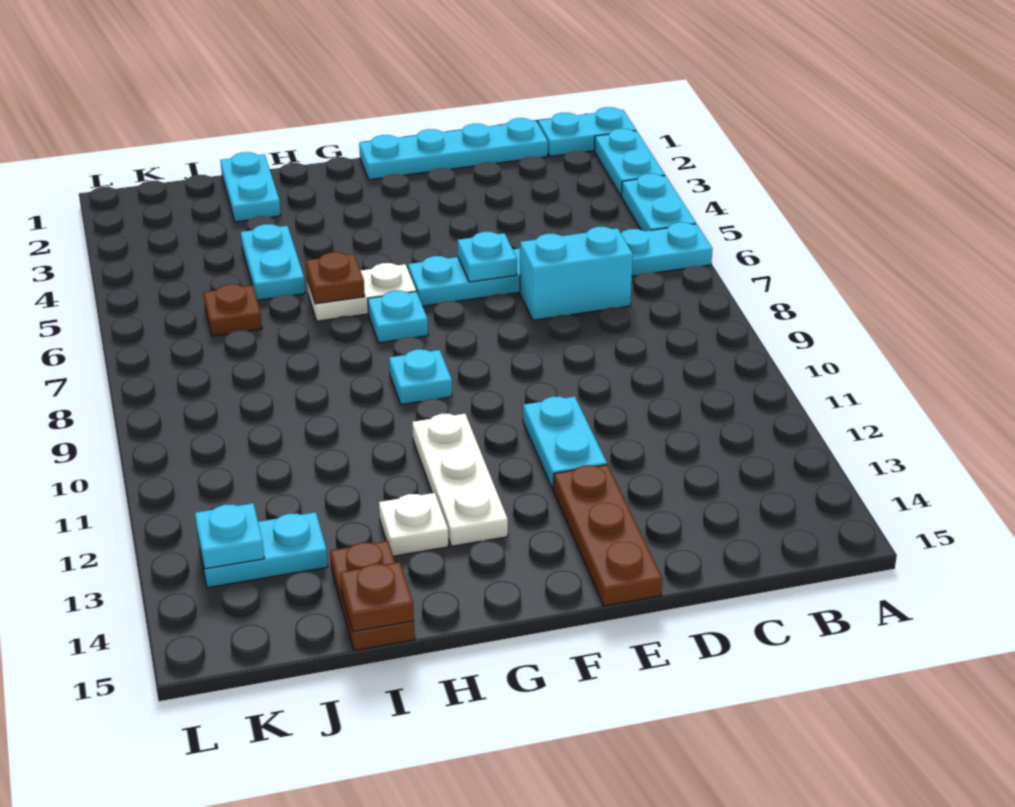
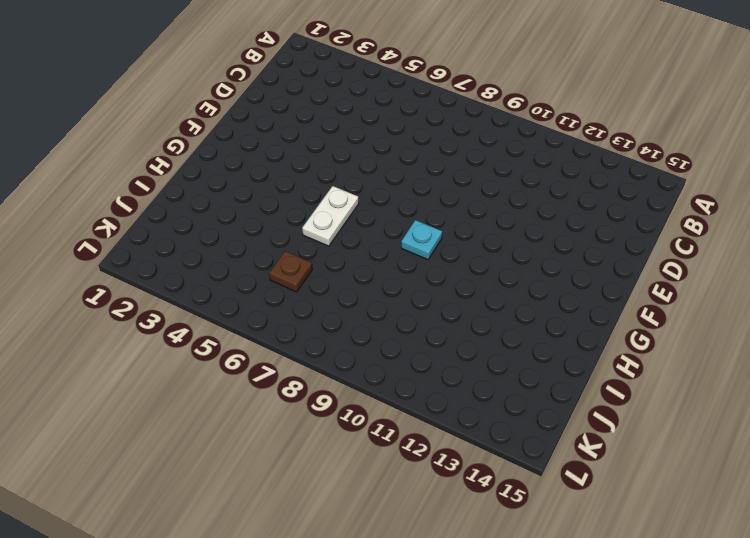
none -> cyan 1x2 plate [538,107,636,156]
none -> cyan 1x2 plate [594,129,665,196]
none -> cyan 1x2 plate [622,174,696,231]

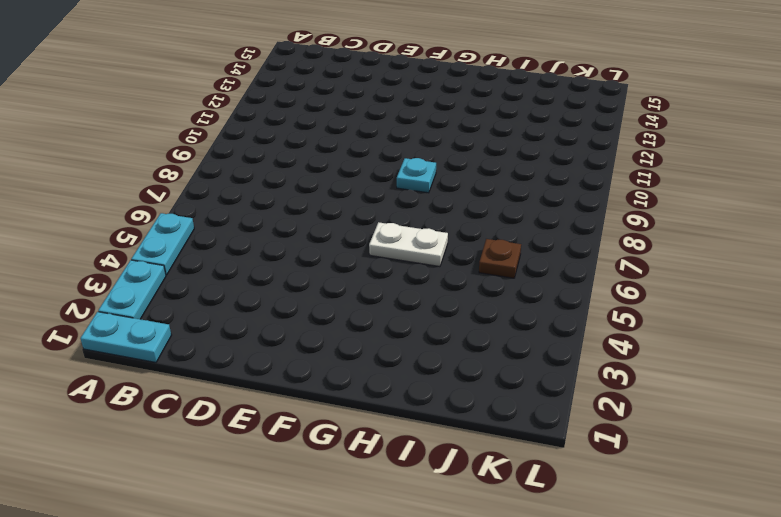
none -> cyan 1x6 plate [408,222,713,306]
none -> cyan 1x4 plate [359,118,548,180]
none -> cyan 1x2 brick [520,227,633,320]

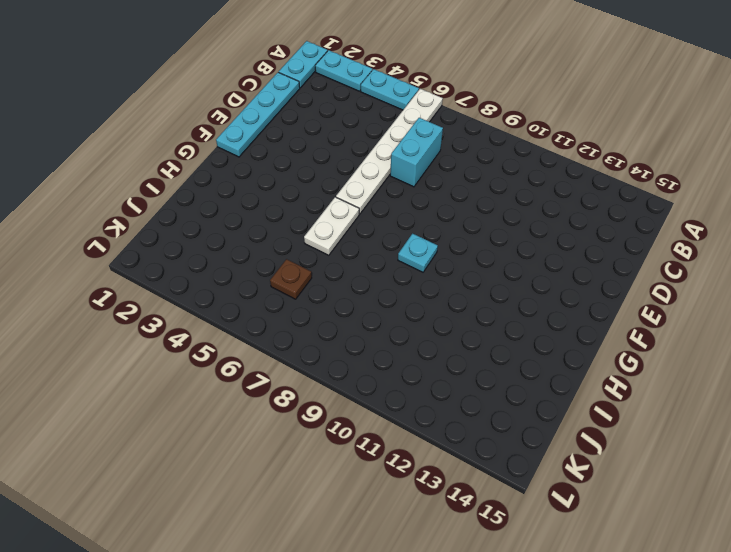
white 1x6 plate [336,89,443,214] -> cyan 1x6 plate [408,222,713,306]
none -> cyan 1x2 plate [523,397,607,489]
none -> brown 1x3 plate [553,465,662,606]
none -> cyan 1x1 plate [368,291,428,343]

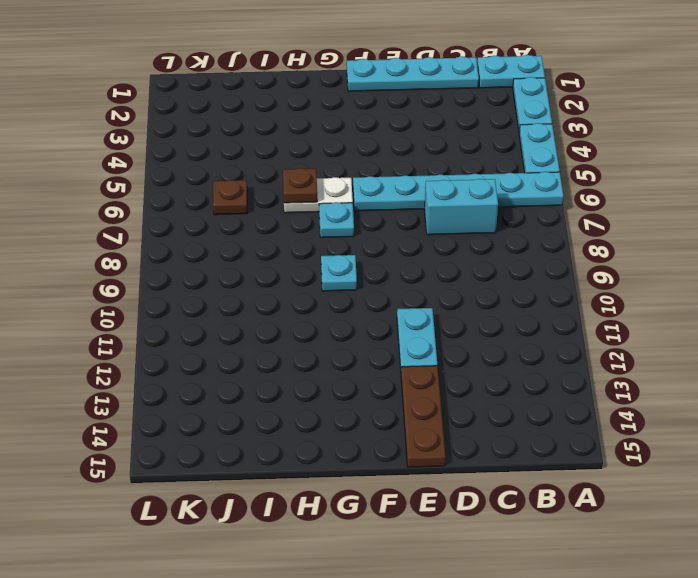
none -> white 1x3 plate [412,414,508,546]
none -> white 1x1 plate [379,493,448,556]
none -> cyan 1x2 plate [220,152,281,222]

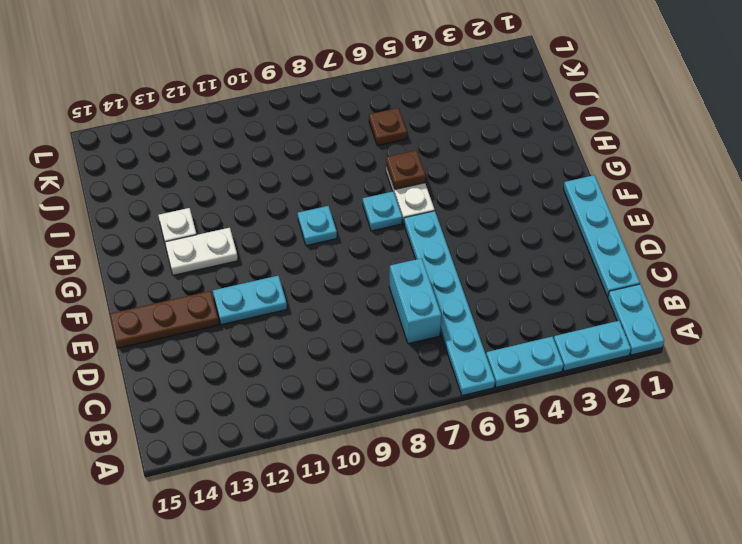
white 1x2 plate [165,228,238,275] -> white 1x3 plate [412,414,508,546]
none -> cyan 1x2 plate [220,152,281,222]
none -> cyan 1x2 plate [241,224,305,300]
none -> brown 1x2 plate [330,541,415,651]

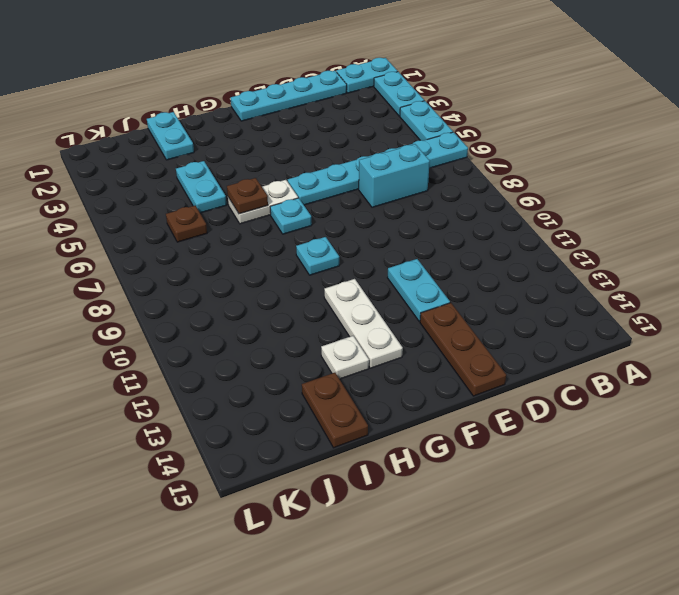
none -> cyan 1x2 plate [198,512,328,588]
none -> cyan 1x1 plate [458,232,517,282]
none -> brown 1x1 plate [340,562,414,632]

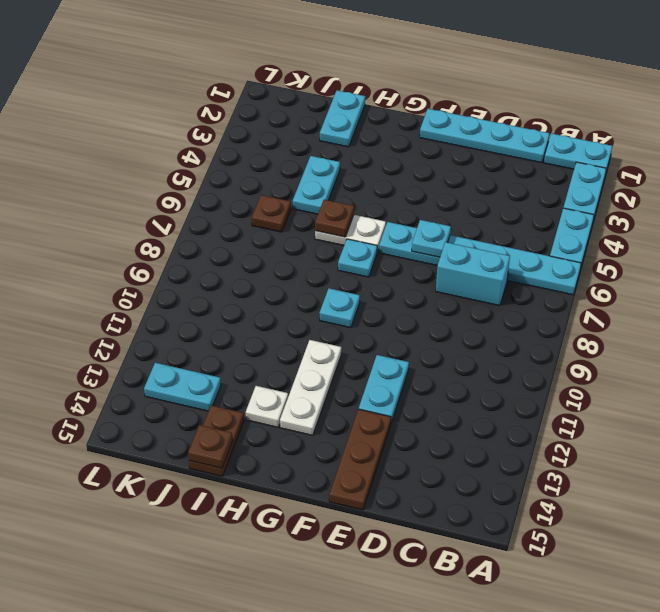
none -> cyan 1x1 plate [195,503,264,569]

